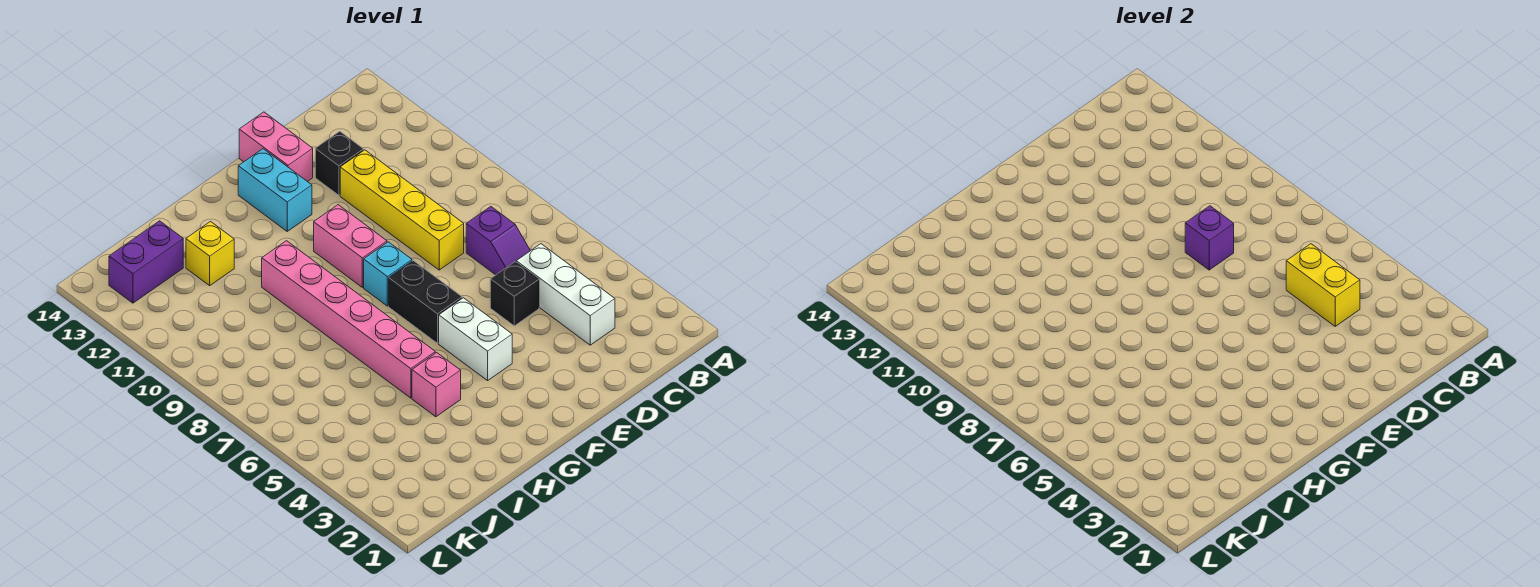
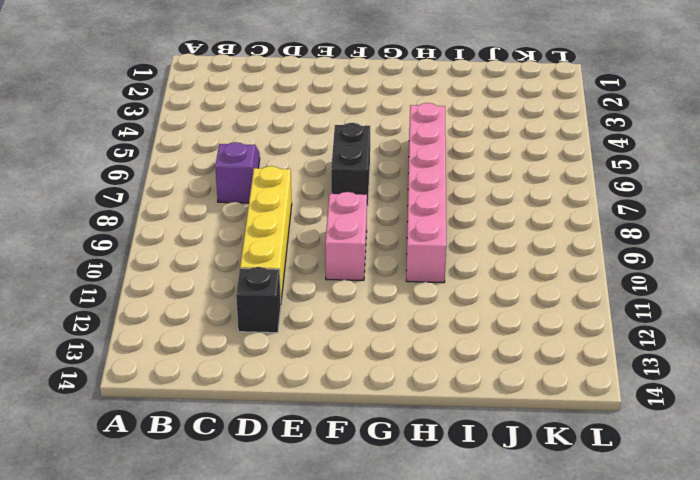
none -> white 1x3 brick [516,244,615,345]
none -> black 1x1 brick [490,262,539,326]
none -> pink 1x2 brick [239,112,313,182]

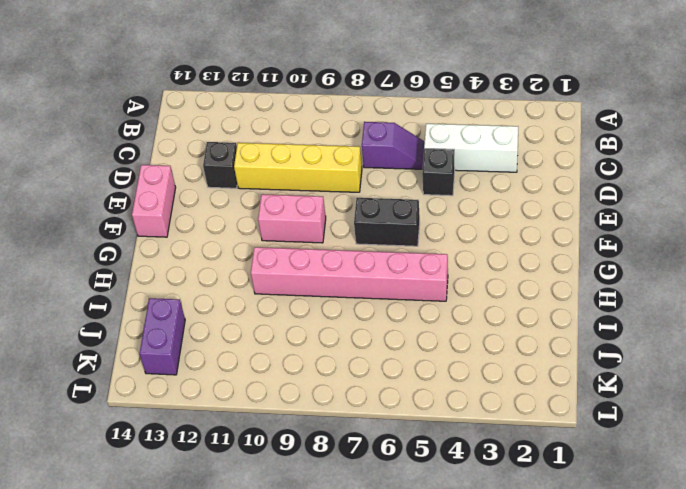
pink 1x2 brick [132,165,176,237] -> pink 1x2 brick turned to [239,112,313,182]
none -> white 1x2 brick [439,298,512,381]
none -> cyan 1x1 brick [364,242,412,306]
none -> cyan 1x2 brick [238,149,312,231]

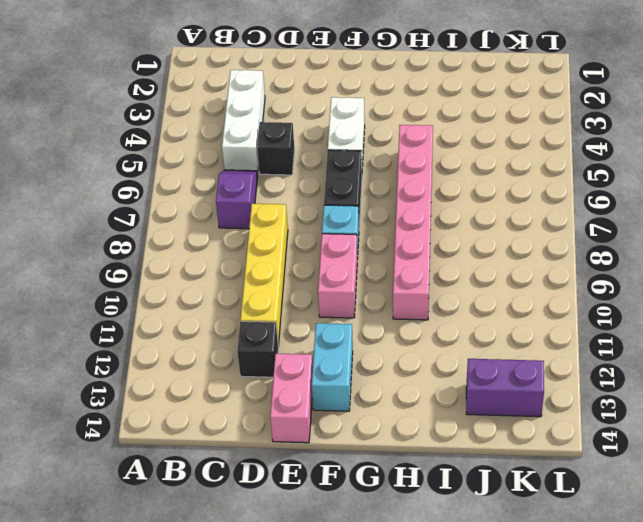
none -> pink 1x1 brick [412,353,461,417]
none -> yellow 1x1 brick [186,222,234,286]
none -> yellow 1x2 brick [1286,244,1360,326]

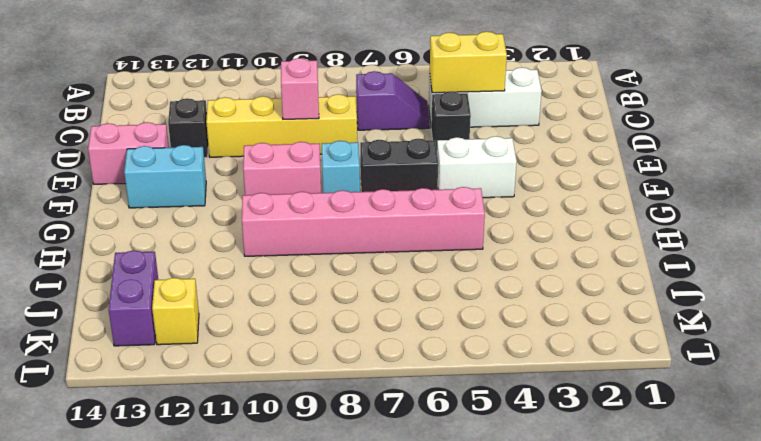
pink 1x1 brick [281,58,319,119] -> pink 1x1 brick moved to [412,353,461,417]
yellow 1x1 brick [152,278,199,345] -> yellow 1x1 brick moved to [186,222,234,286]
none -> purple 1x1 brick [1185,206,1234,270]

